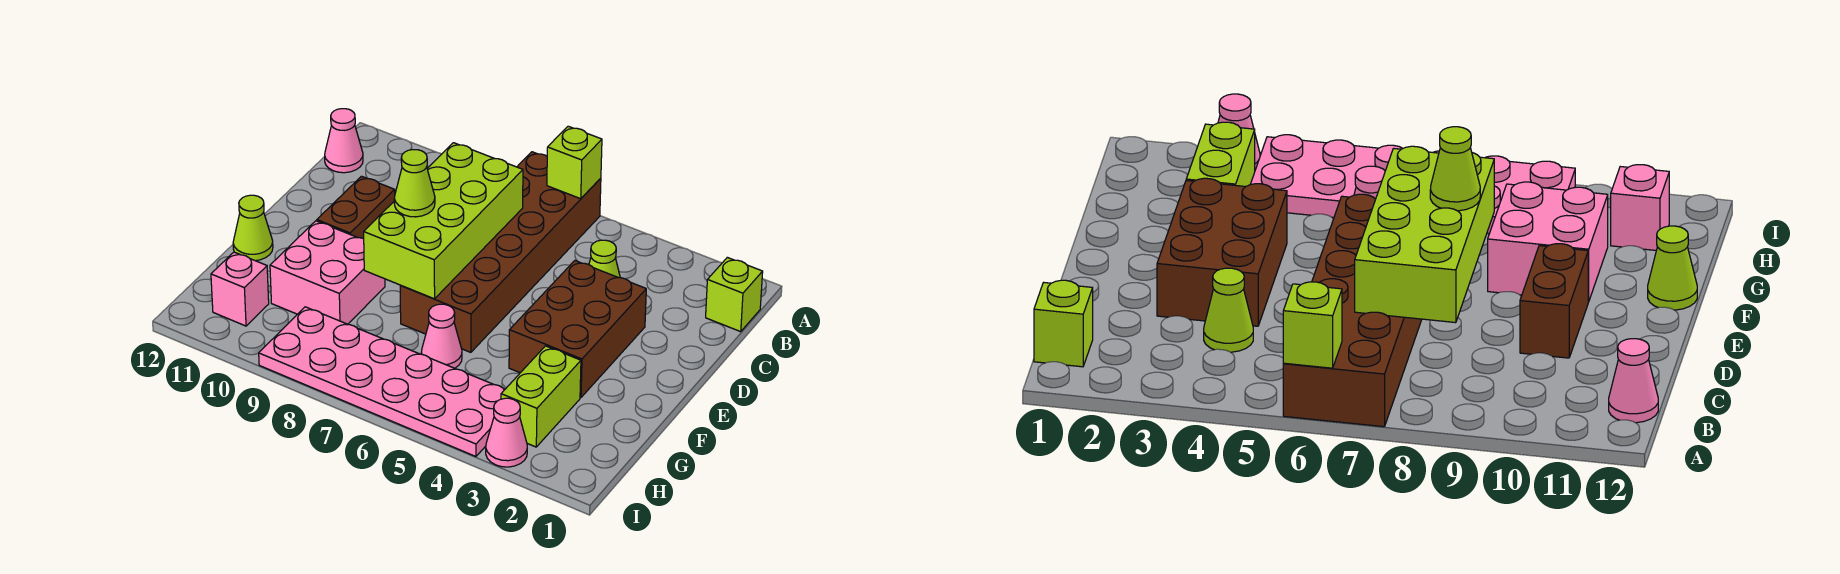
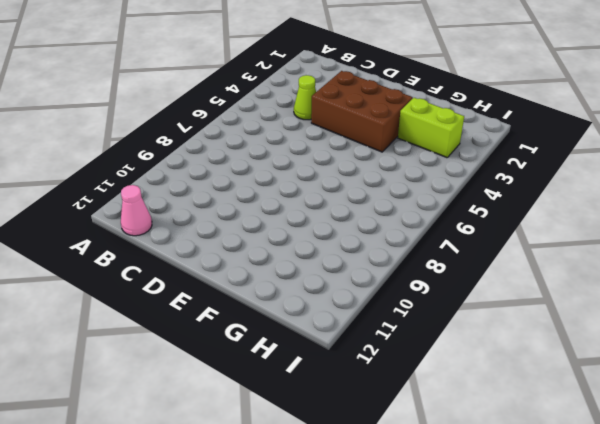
none -> brown 2x6 brick [400,152,601,352]
none -> lime 1x1 brick [706,257,763,332]
none -> brown 1x2 brick [317,176,395,239]

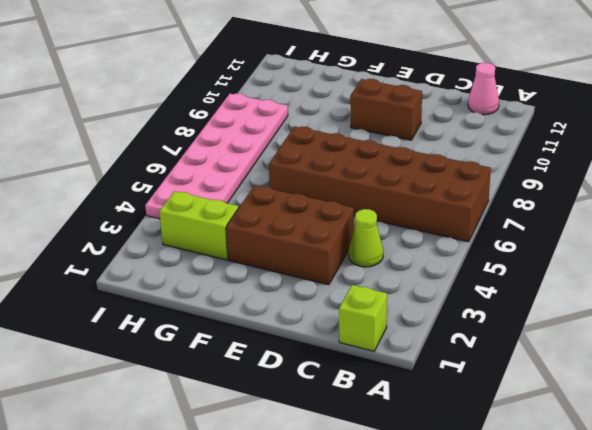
none -> pink 2x2 brick [270,221,385,324]
none -> lime 1x1 cone [233,195,273,261]
none -> pink 1x1 cone [421,304,462,368]

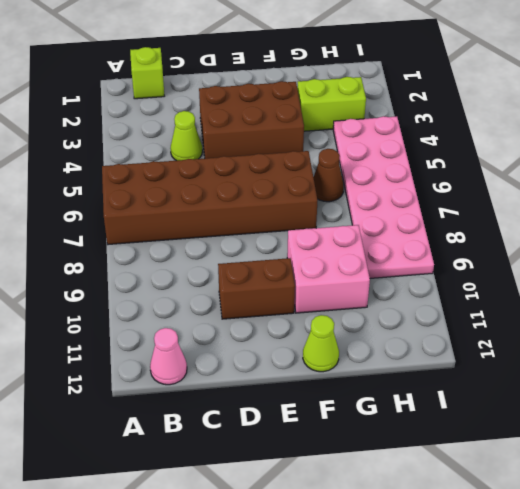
brown 1x1 cone [313,149,344,202] -> pink 1x1 cone [421,304,462,368]
none -> pink 1x1 brick [211,252,269,326]
none -> pink 1x1 cone [486,398,527,467]
none -> lime 1x1 brick [547,126,602,199]

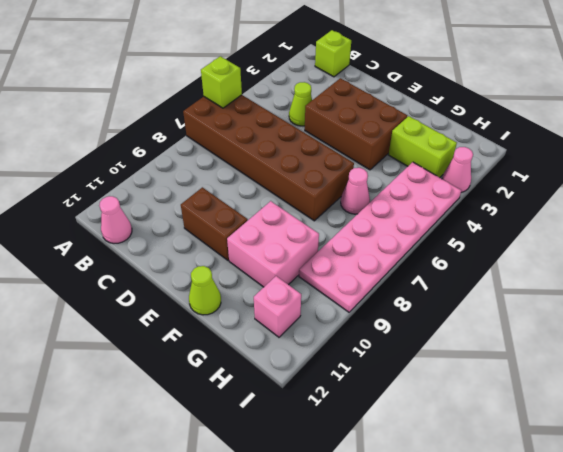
none -> lime 2x4 brick [364,143,523,299]
none -> lime 1x1 cone [394,150,435,217]

